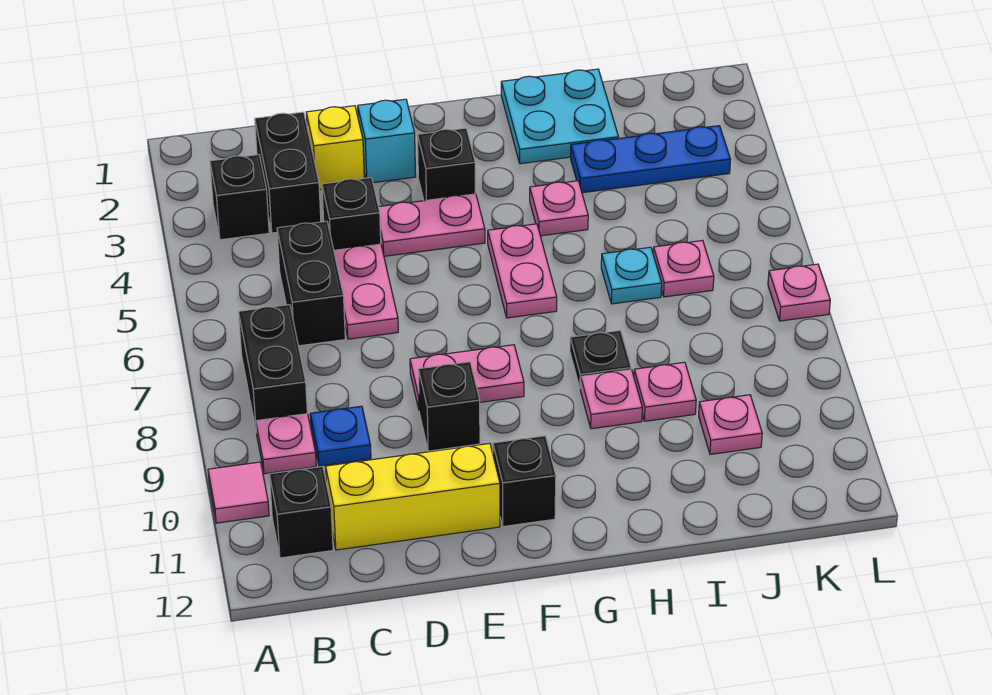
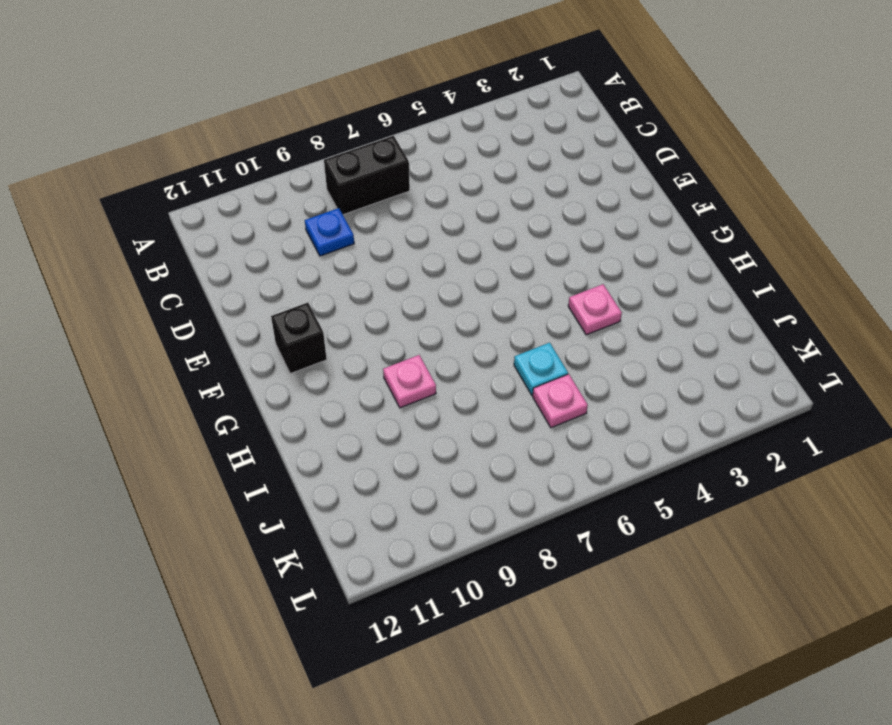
none -> pink 1x1 tile [208,462,269,523]
none -> black 1x1 brick [210,155,269,240]
none -> pink 1x1 plate [256,414,316,474]

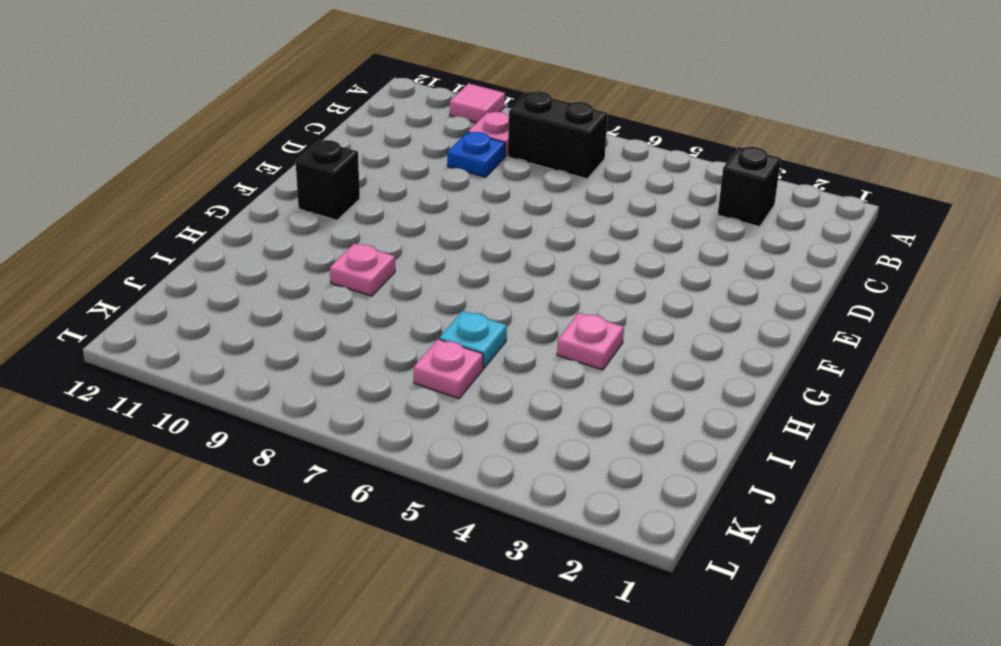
none -> black 1x1 brick [269,466,333,558]
none -> black 1x2 brick [255,112,321,233]
none -> black 1x2 brick [277,221,345,346]

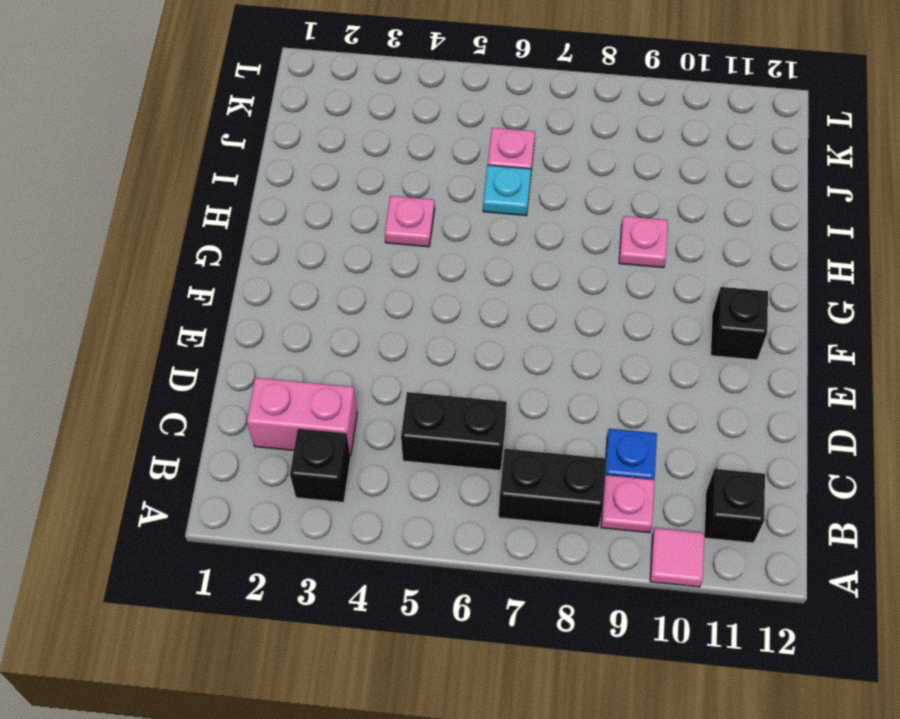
pink 1x2 brick [247,378,357,456] -> black 1x2 brick [255,112,321,233]
none -> yellow 1x3 brick [326,443,500,550]
none -> yellow 1x1 brick [306,106,364,190]
none -> black 1x1 brick [322,178,381,250]

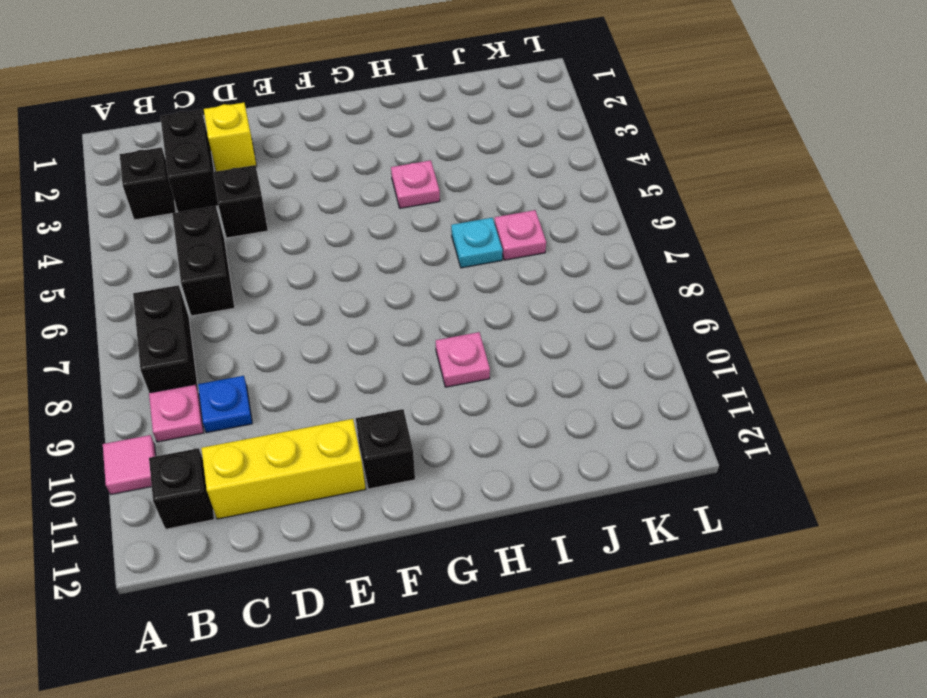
none -> pink 1x2 plate [334,244,398,339]
none -> cyan 1x1 brick [358,99,416,183]
none -> pink 1x2 plate [379,194,485,256]

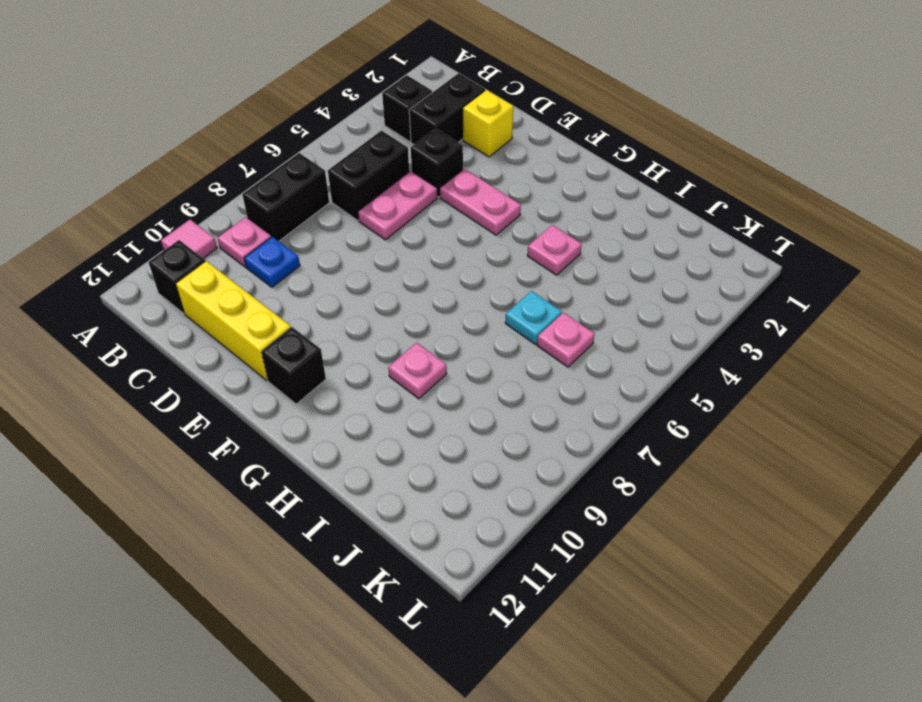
none -> cyan 1x1 brick [358,99,416,183]
none -> pink 1x2 plate [410,345,524,409]
none -> black 1x1 brick [418,362,480,451]

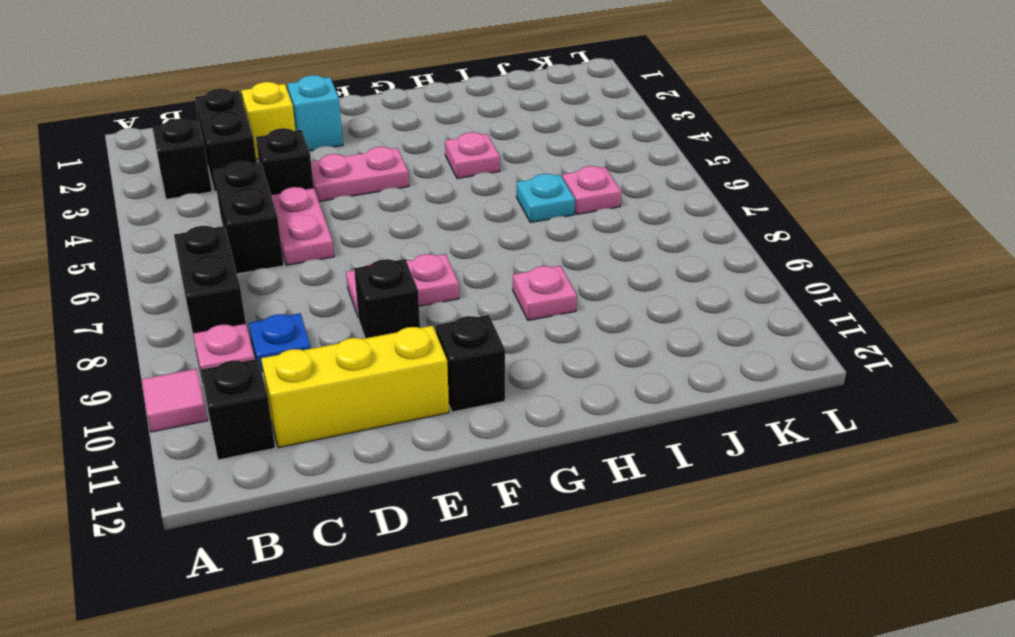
none -> black 1x1 brick [418,128,476,201]
none -> pink 1x2 plate [488,224,557,318]
none -> cyan 2x2 plate [501,69,618,164]

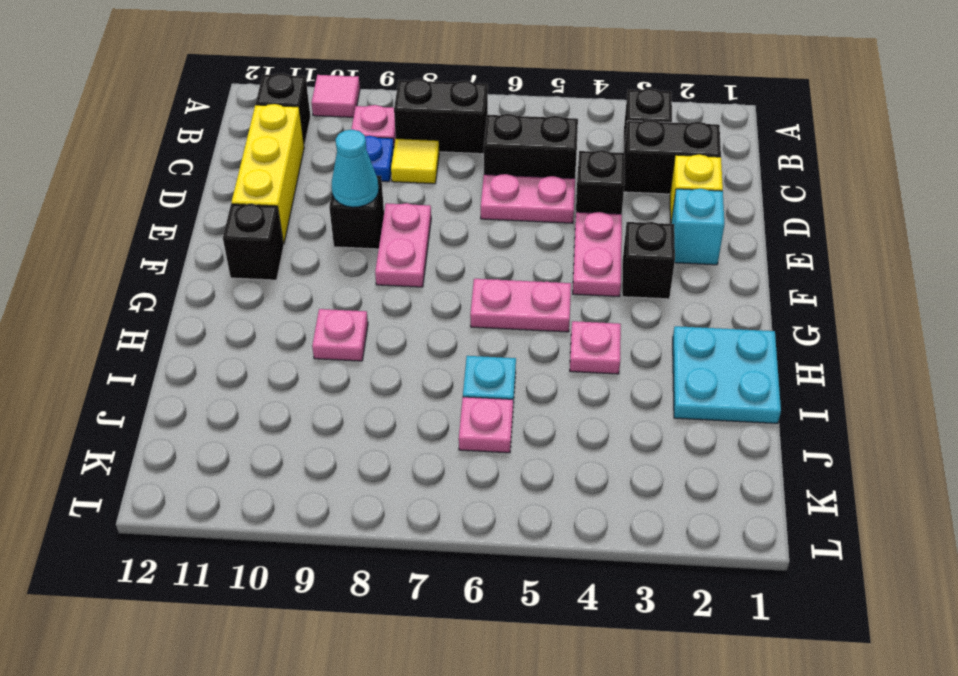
yellow 1x1 tile [391,138,439,184] -> none
cyan 1x1 cone [332,130,379,207] -> none
none -> black 1x1 plate [570,331,631,387]
none -> blue 1x3 plate [571,126,730,193]
none -> pink 1x1 plate [634,362,696,421]

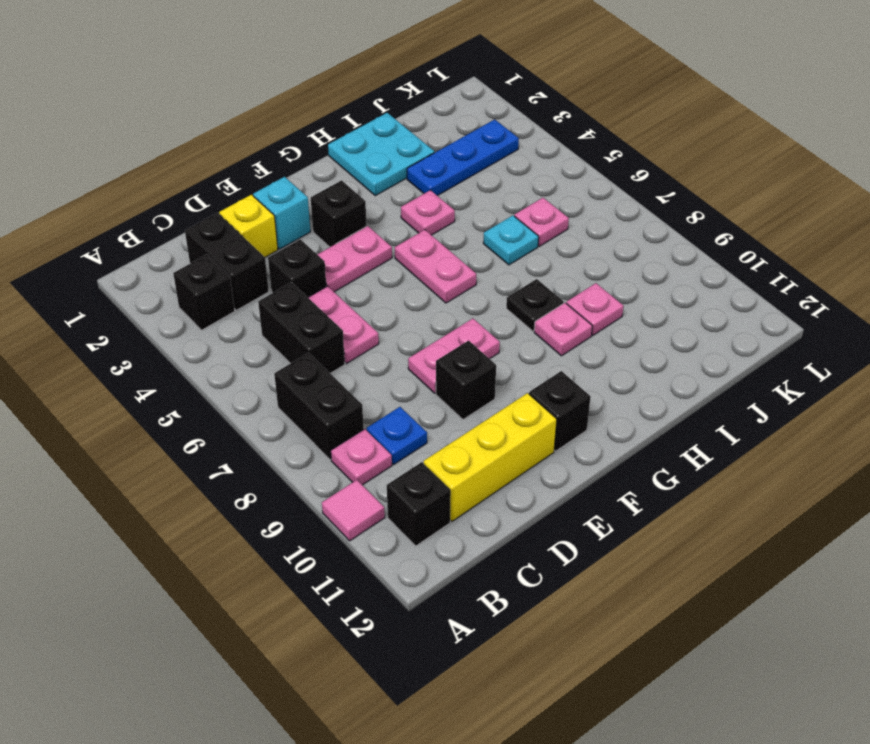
none -> pink 1x1 plate [699,395,762,454]
none -> pink 1x1 plate [768,264,830,321]

